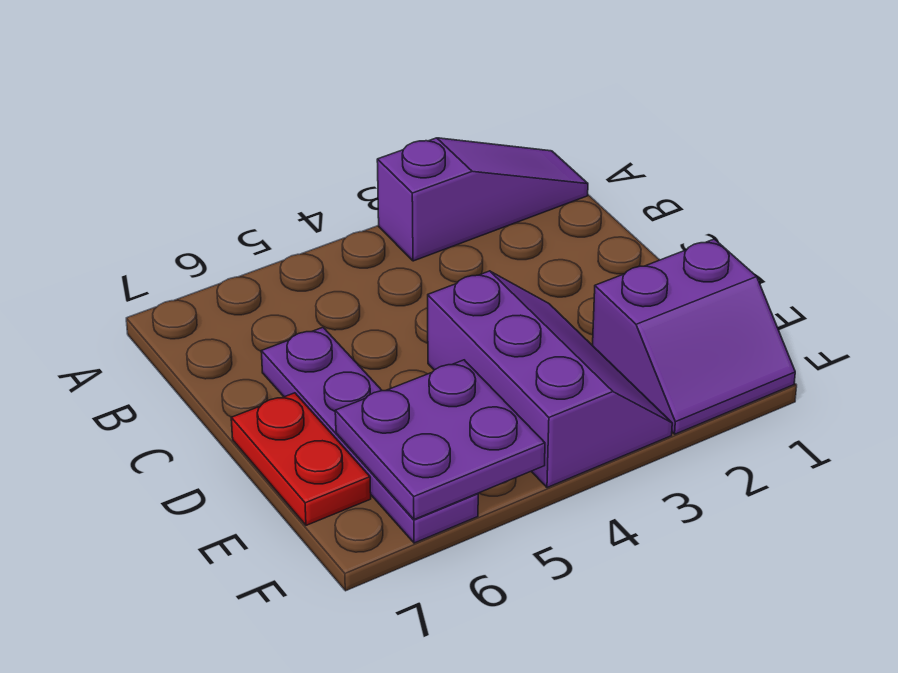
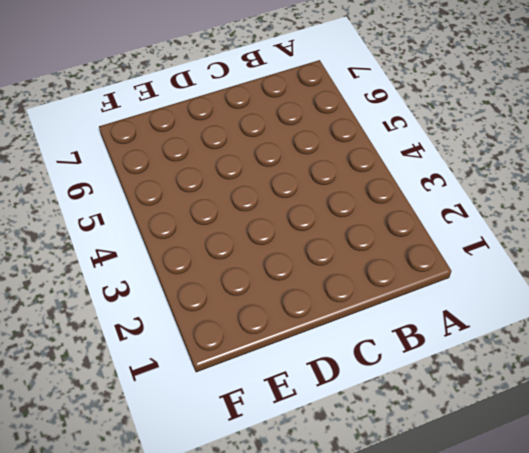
none -> purple 1x3 slope [377,138,588,261]
none -> purple 1x4 plate [261,327,478,543]

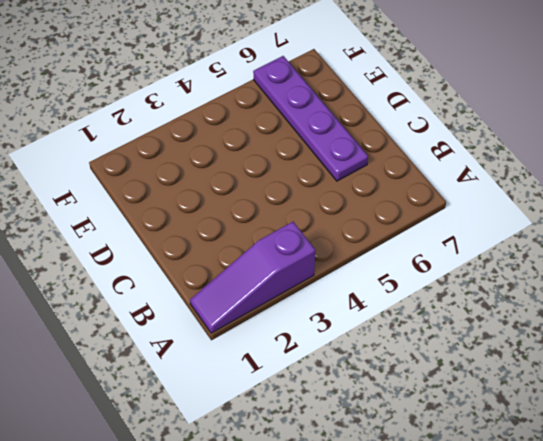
none -> purple 2x3 slope [428,271,672,488]
none -> red 1x2 plate [231,393,371,525]

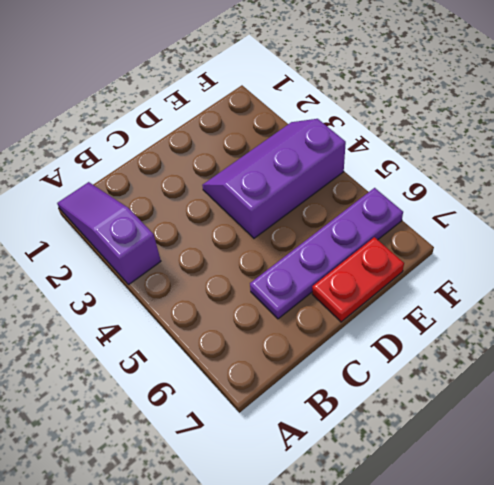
none -> purple 2x2 slope [593,239,795,434]
none -> purple 2x2 plate [335,360,545,520]

